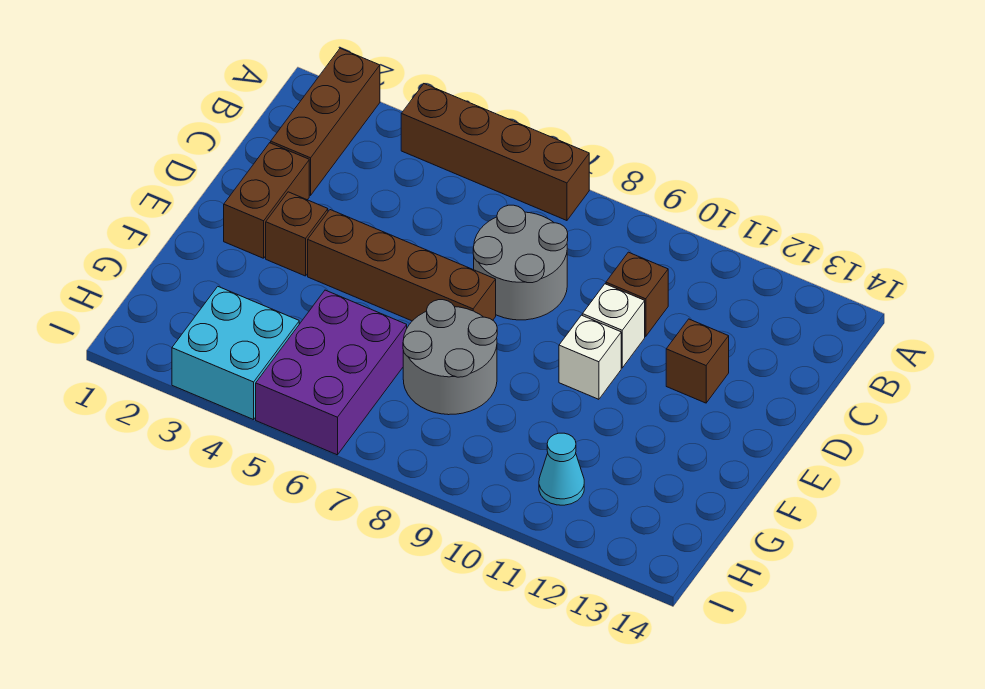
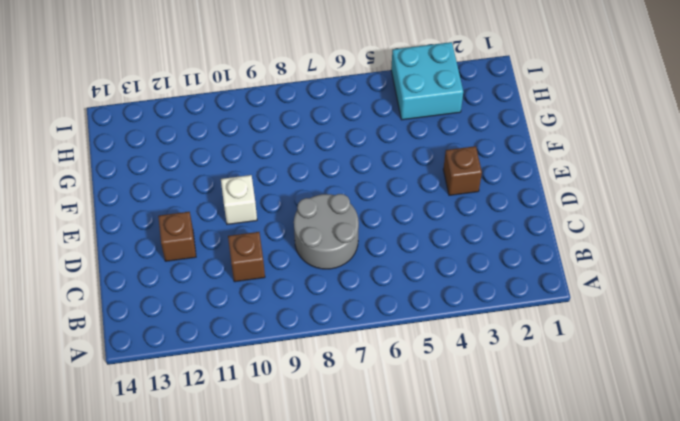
none -> brown 1x3 brick [271,48,380,195]
none -> brown 1x4 brick [401,84,589,221]
none -> brown 1x2 brick [224,143,309,258]

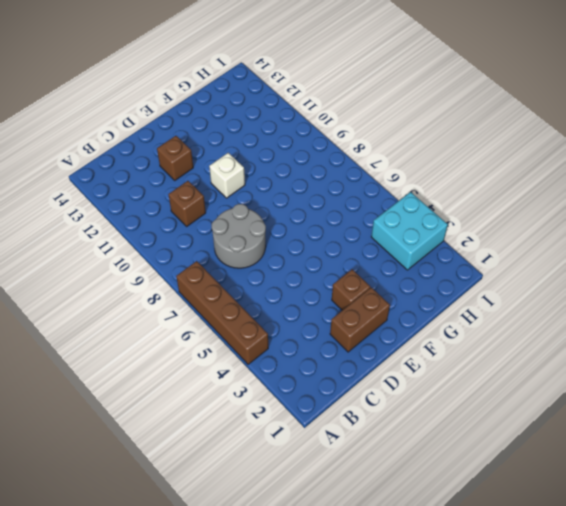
none -> brown 1x3 brick [271,48,380,195]
none -> white 1x1 brick [582,284,645,368]
none -> brown 1x4 brick [308,210,496,321]

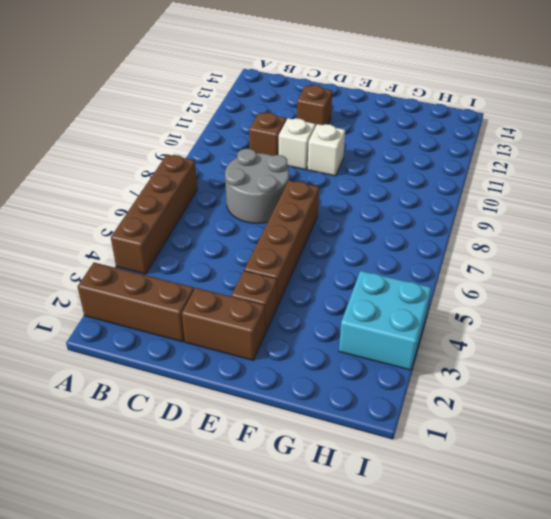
none -> grey 2x2 round brick [403,300,497,415]
none -> purple 2x3 brick [256,290,407,455]
none -> cyan 1x1 cone [539,433,584,505]

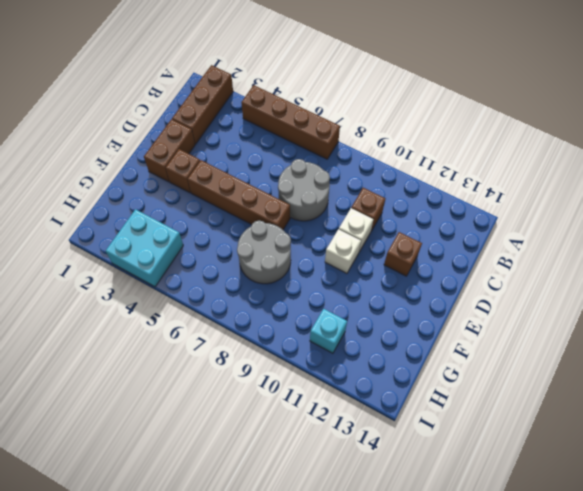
cyan 1x1 brick [310,309,347,353] -> cyan 1x1 cone [539,433,584,505]
none -> purple 2x3 brick [256,290,407,455]

